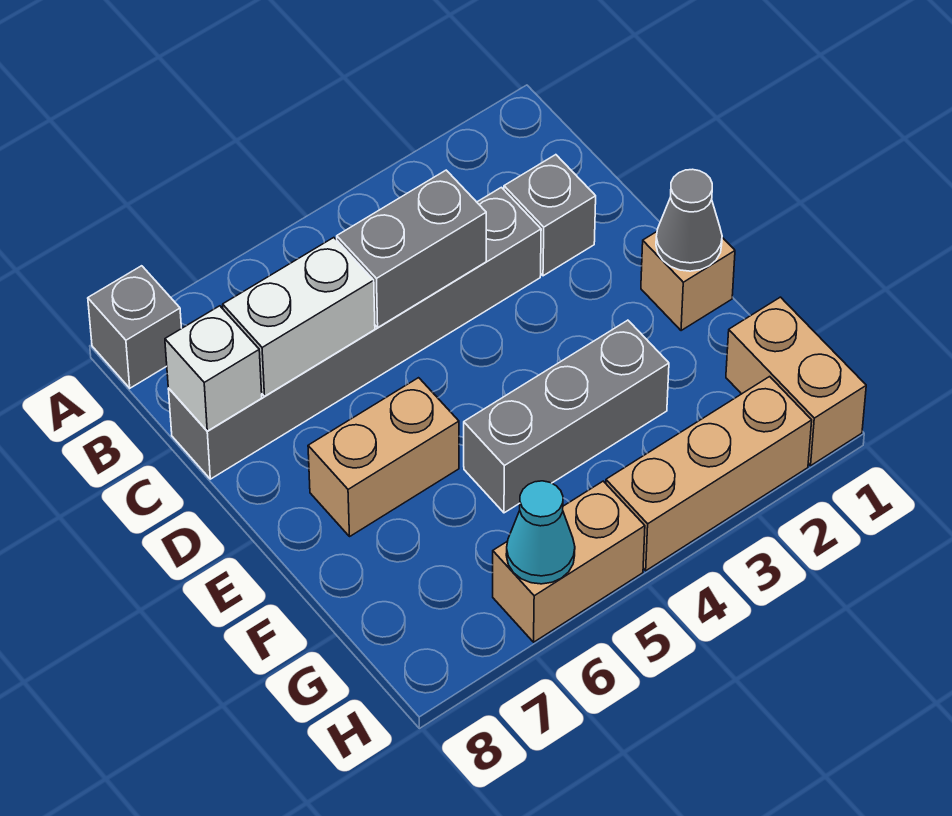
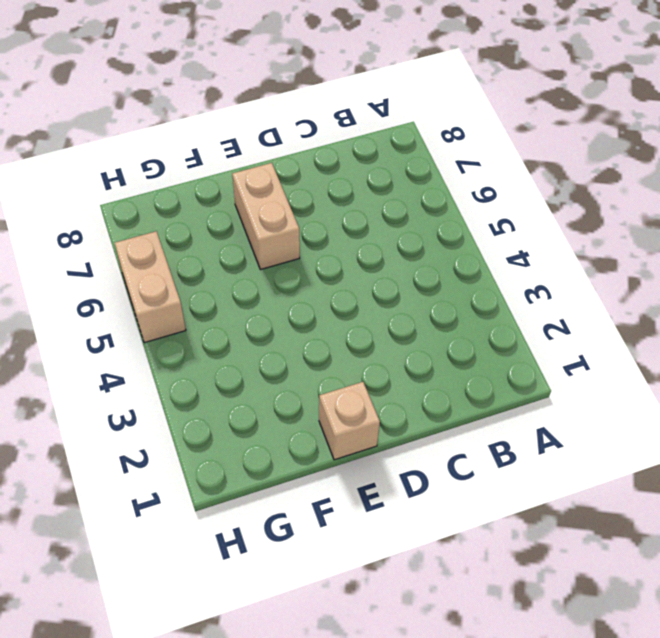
none -> grey 1x1 brick [88,266,182,388]
none -> grey 1x1 brick [504,155,596,276]
none -> grey 1x6 brick [168,187,541,479]

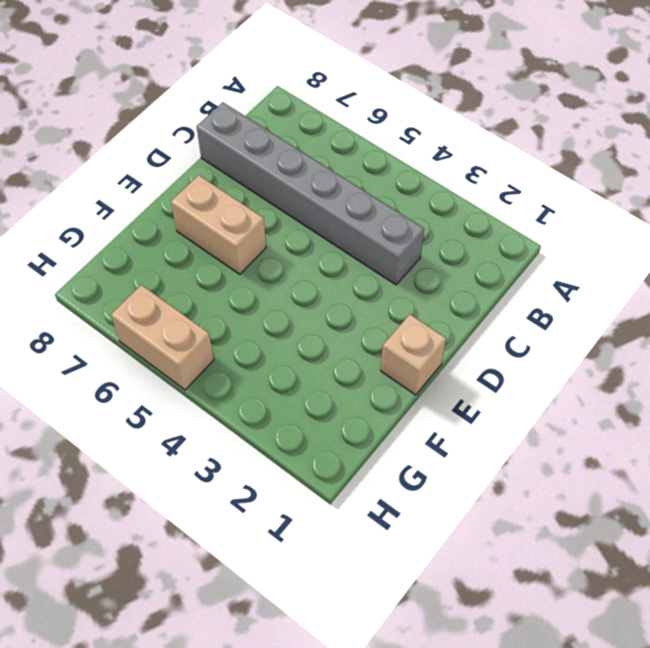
none -> grey 1x1 brick [88,266,182,388]
none -> grey 1x1 brick [504,155,596,276]
none -> grey 1x3 brick [464,320,669,513]

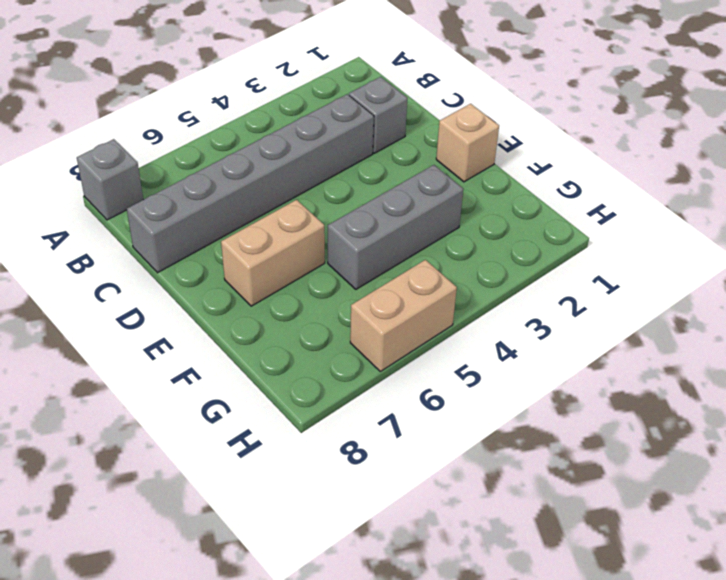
none -> tan 1x2 brick [726,297,866,466]
none -> tan 1x3 brick [606,377,812,571]
none -> grey 1x2 brick [337,170,486,327]

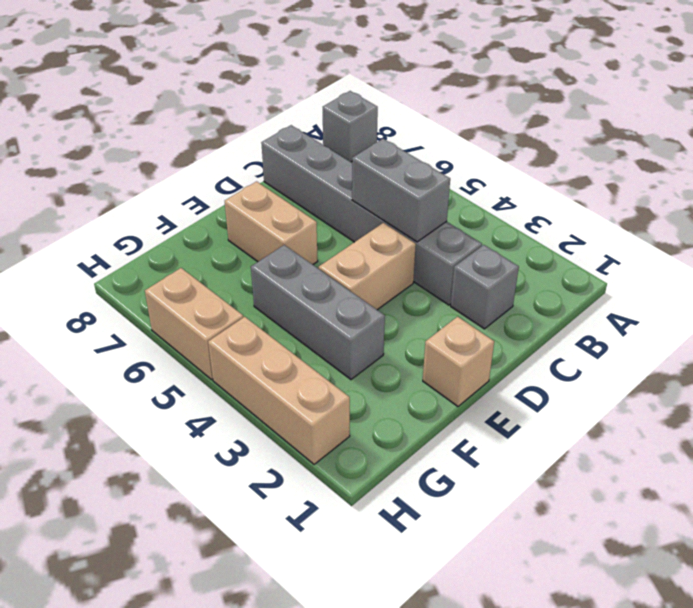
tan 1x2 brick [319,223,416,310] -> tan 1x2 brick moved to [726,297,866,466]
none -> white 1x2 brick [223,238,375,396]
none -> white 1x1 brick [165,306,262,431]
none -> grey 1x1 cone [656,169,722,271]

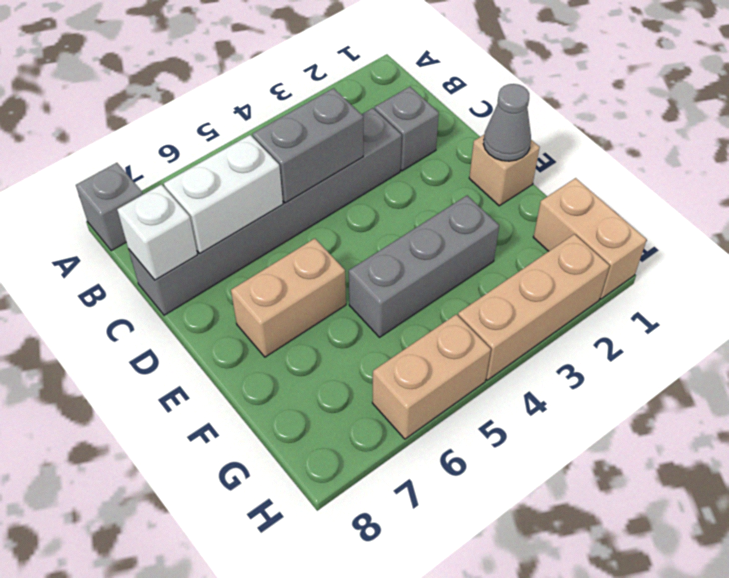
none -> cyan 1x1 cone [506,481,575,584]

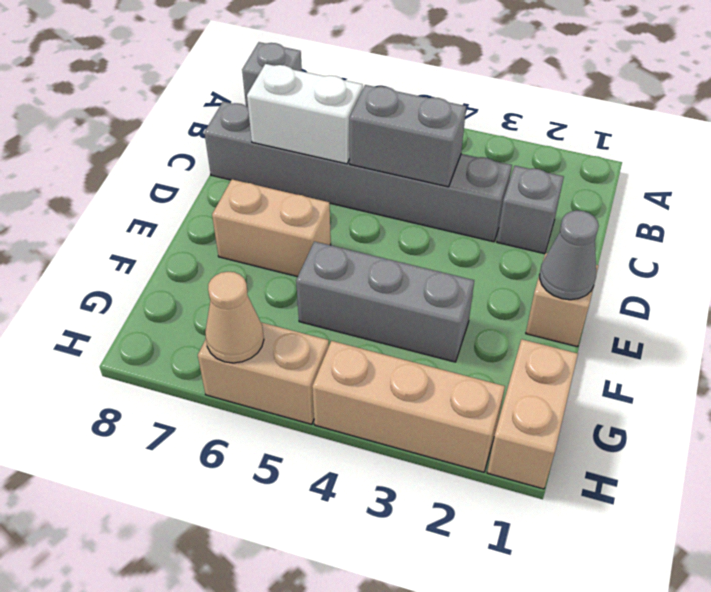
tan 1x1 cone [205,272,264,363] -> cyan 1x1 cone [506,481,575,584]
none -> white 1x1 brick [165,306,262,431]

